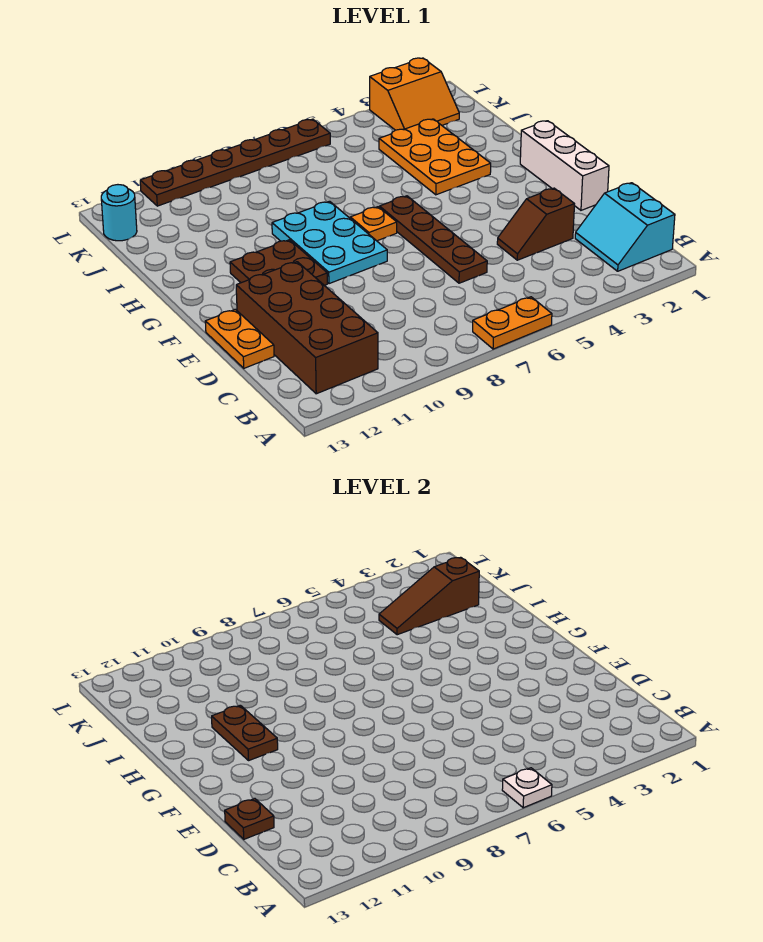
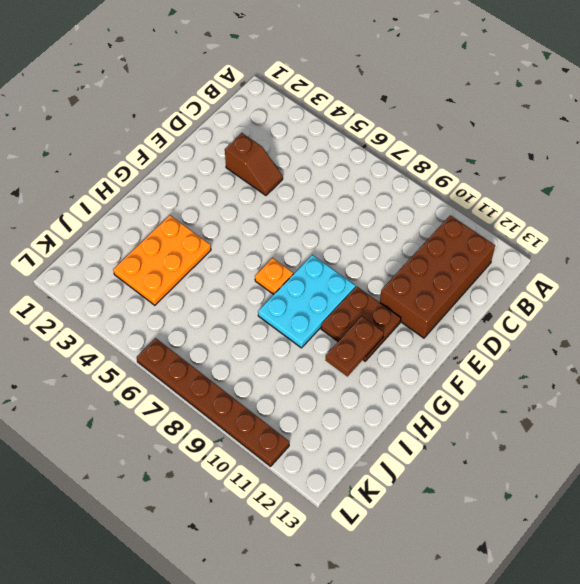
none -> orange 1x2 plate [473,297,552,349]
none -> cyan 2x2 slope [575,183,675,271]
none -> brown 1x4 plate [380,196,487,283]

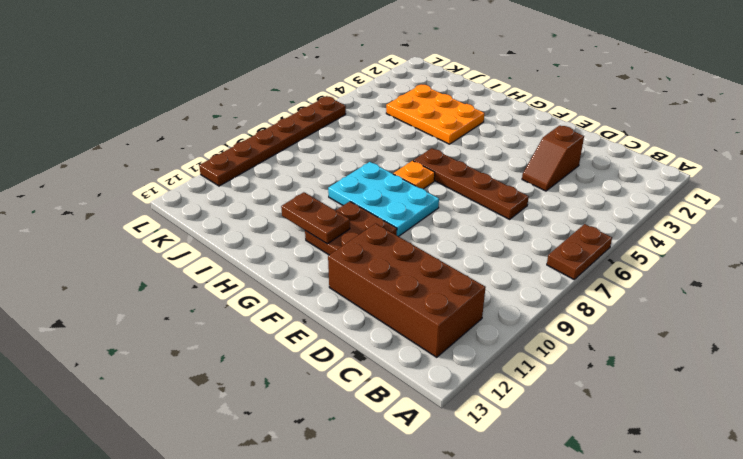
brown 1x2 plate [547,224,612,279] -> orange 1x2 plate [473,297,552,349]
none -> cyan 2x2 slope [575,183,675,271]
none -> orange 1x2 plate [205,309,274,368]
none -> white 1x3 brick [520,121,609,210]

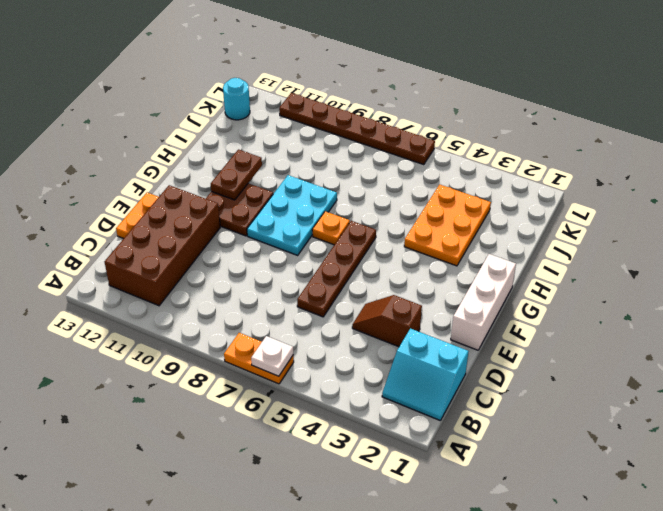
cyan 2x2 slope [382,328,469,421] -> cyan 2x2 slope turned to [575,183,675,271]
none -> orange 2x2 slope [370,58,459,130]
none -> brown 1x1 plate [225,799,274,839]
none -> brown 1x3 slope [379,557,479,635]

